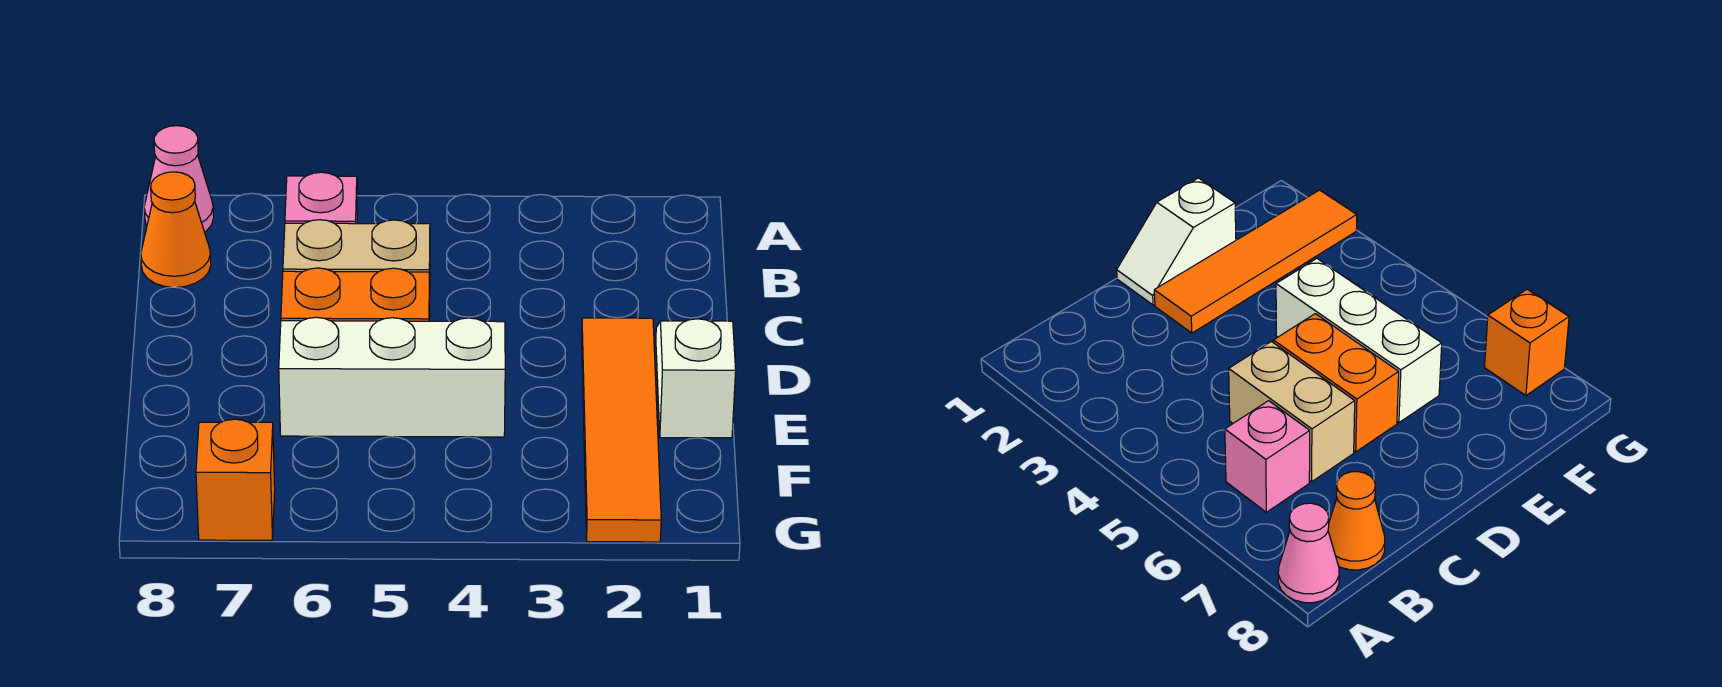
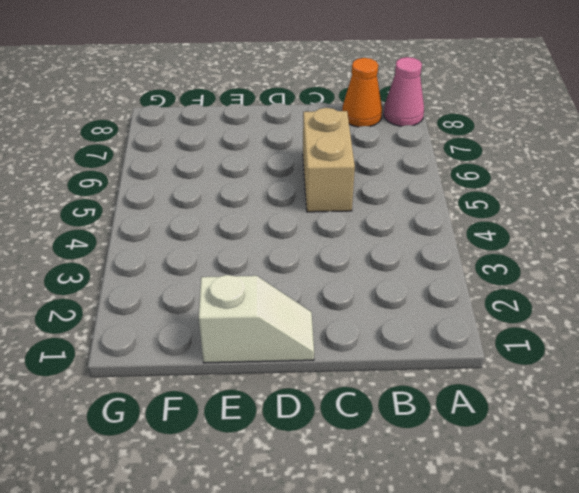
none -> pink 1x1 brick [285,172,357,224]
none -> orange 1x4 tile [582,318,661,542]

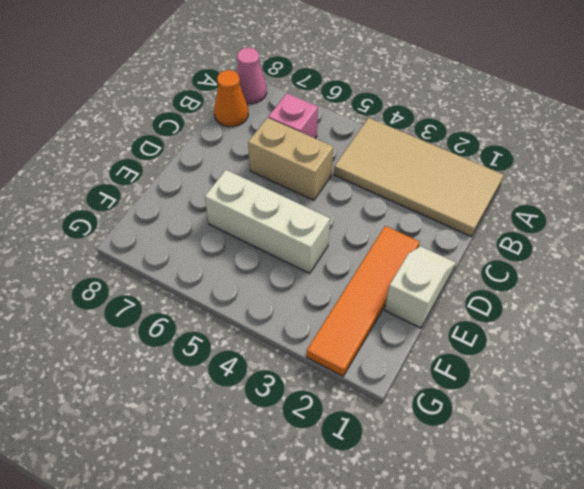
tan 2x4 tile [334,118,504,237] -> none
none -> orange 1x2 brick [281,268,429,321]
none -> orange 1x1 brick [196,419,275,540]

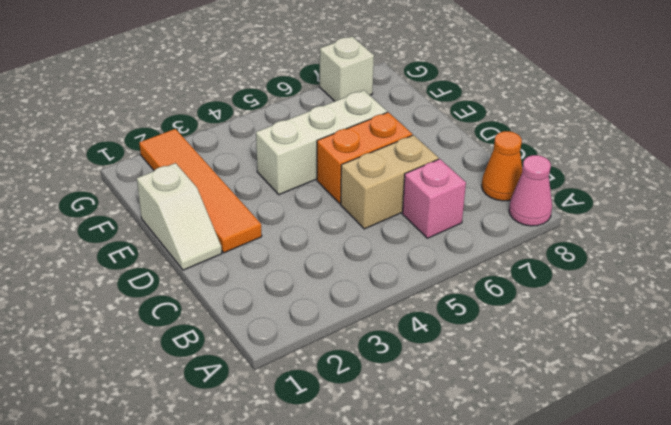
white 1x1 brick [320,37,374,101] -> orange 1x1 brick [196,419,275,540]

